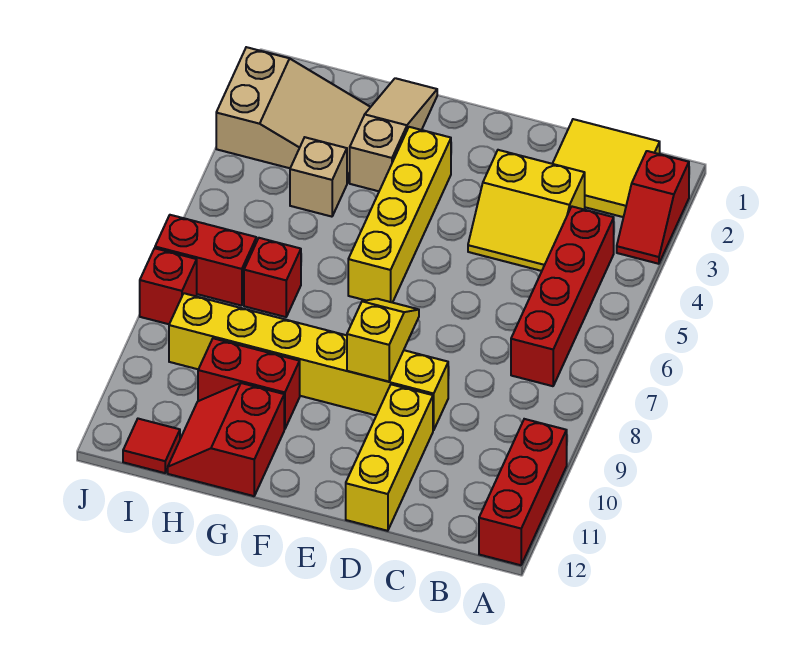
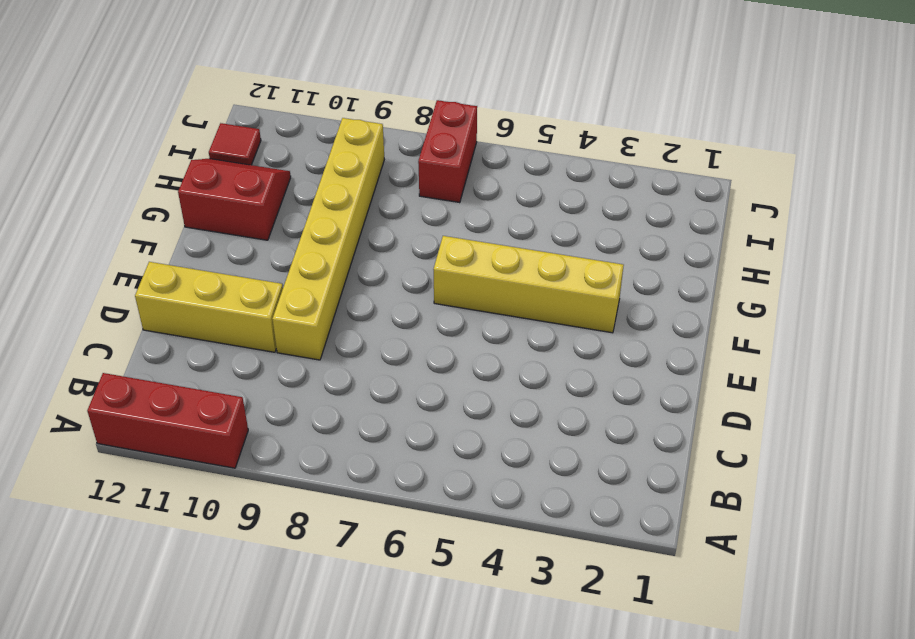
none -> red 1x2 slope [617,151,689,264]
none -> yellow 2x2 tile [553,119,660,217]
none -> red 1x4 brick [511,207,614,386]

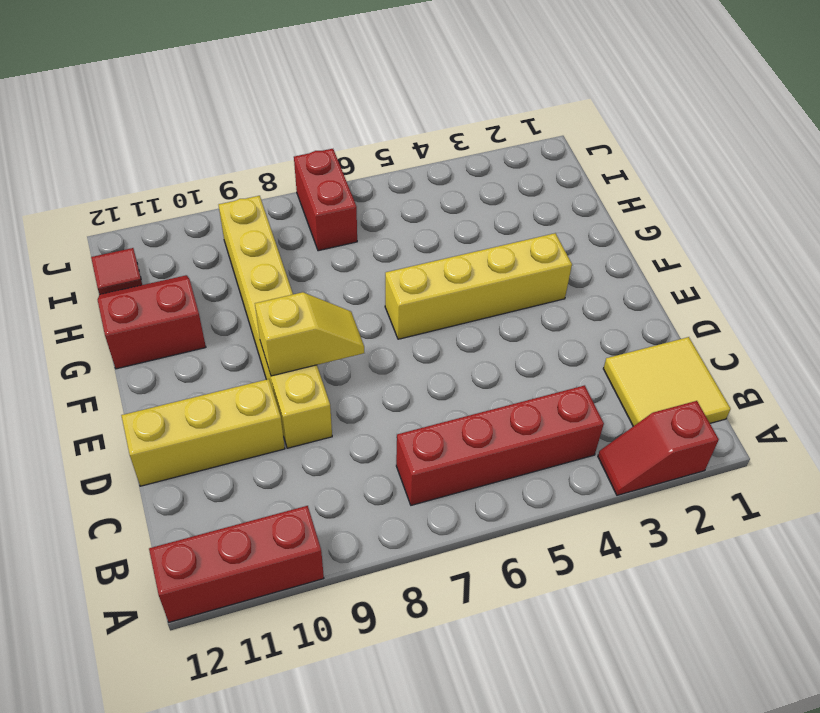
none -> yellow 2x2 slope [468,150,585,271]
none -> tan 1x3 slope [350,78,437,191]
none -> red 1x2 brick [198,338,300,429]

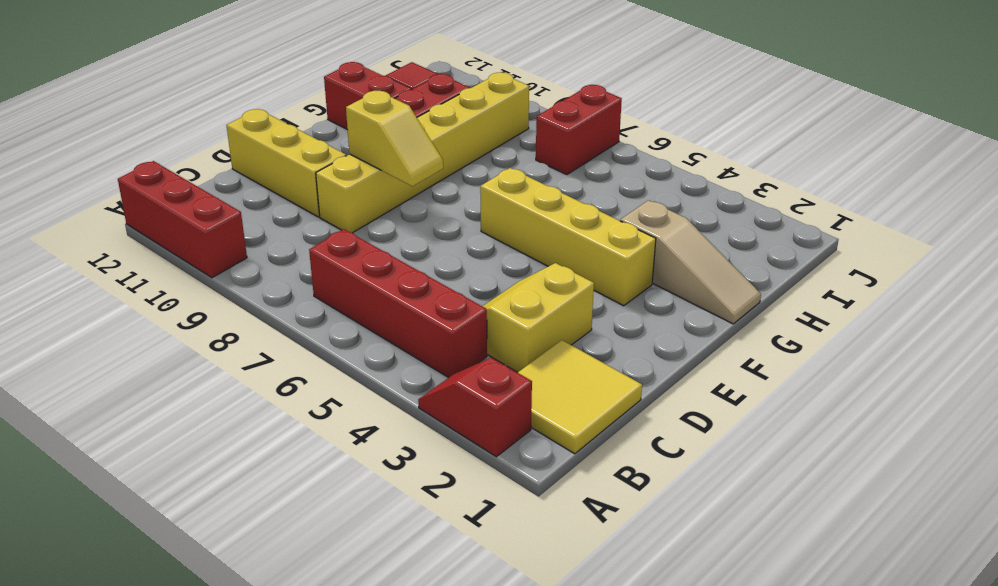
none -> tan 2x3 slope [216,47,370,183]
none -> tan 1x1 brick [290,137,347,217]
none -> red 1x1 brick [244,238,301,317]

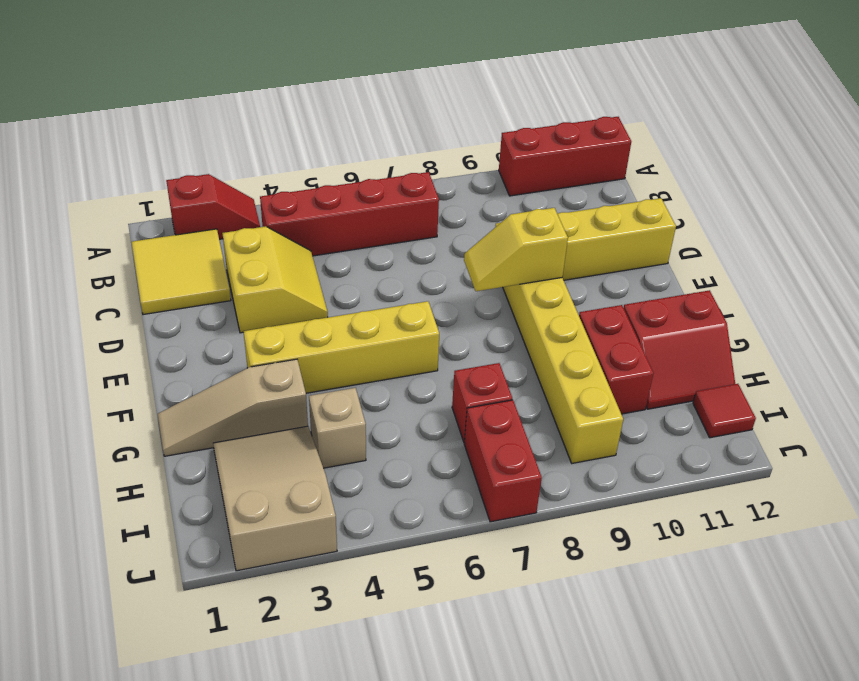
none -> red 1x1 brick [140,248,197,324]

